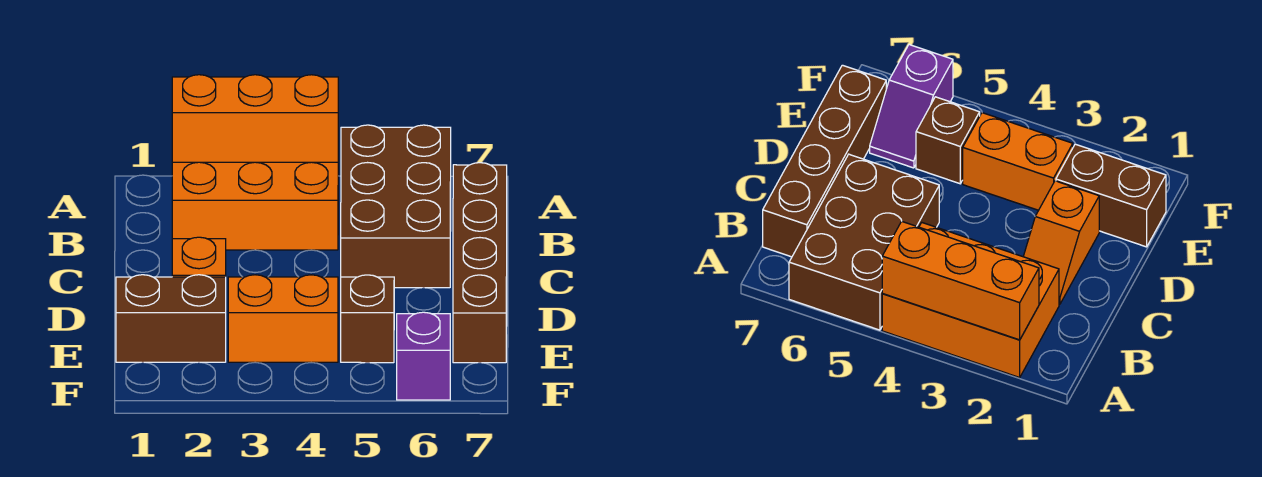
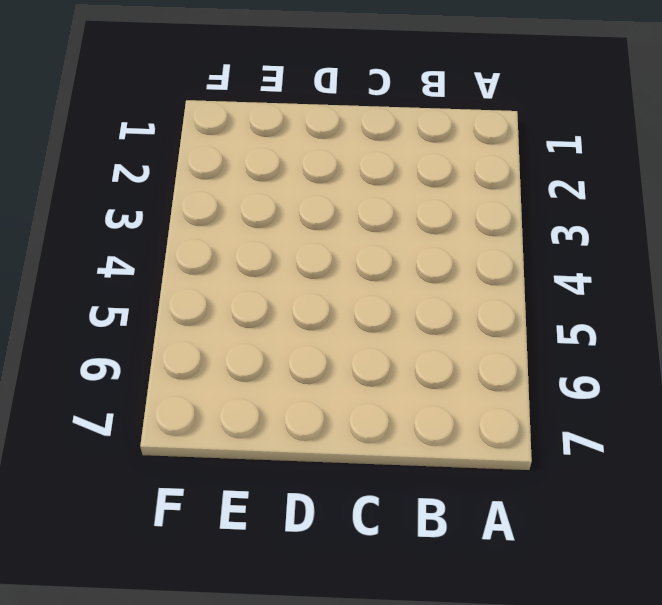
none -> orange 2x3 brick [172,162,338,250]
none -> brown 2x3 brick [341,125,451,288]

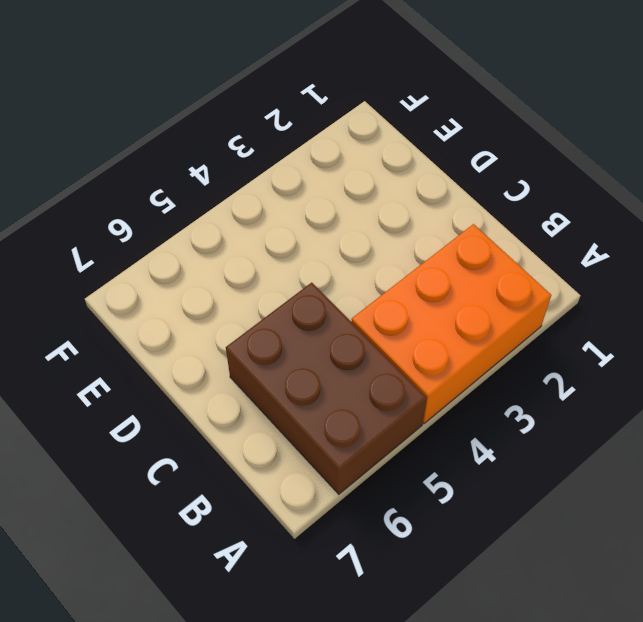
none -> brown 1x4 brick [453,163,507,363]
none -> orange 1x2 slope [172,237,226,277]

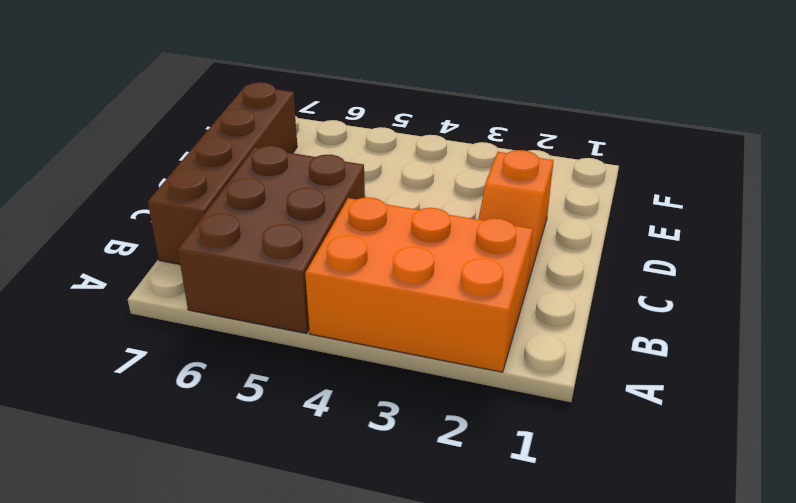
none -> brown 1x2 brick [116,275,226,362]
none -> orange 1x2 brick [228,275,338,362]

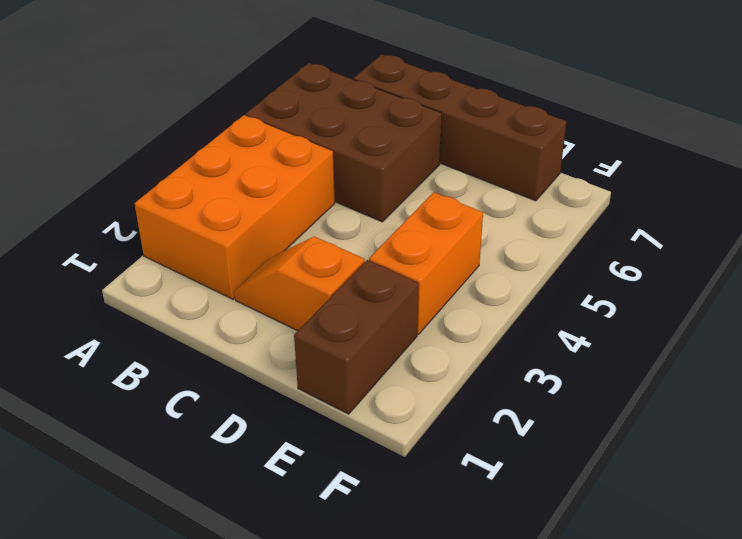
none -> brown 1x1 brick [341,275,394,363]
none -> purple 1x2 slope [397,312,450,400]

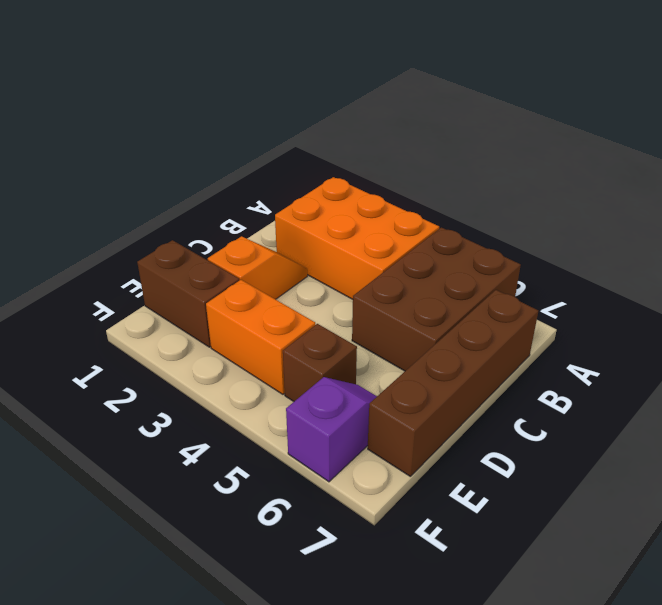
none -> orange 1x3 brick [172,75,338,162]

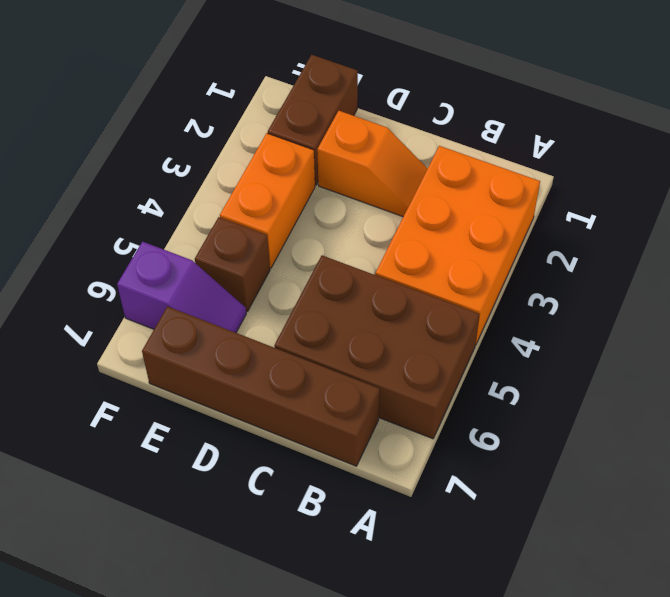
none -> orange 1x3 brick [172,75,338,162]

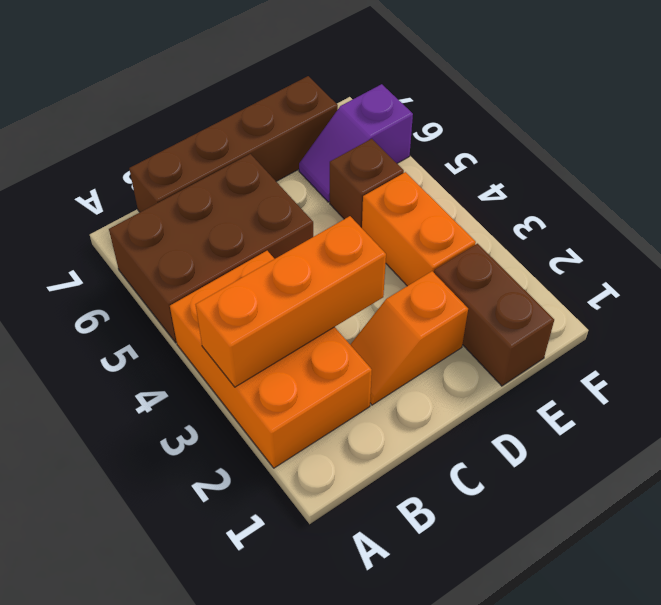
orange 1x3 brick [196,216,386,387] -> orange 1x3 brick turned to [172,75,338,162]

